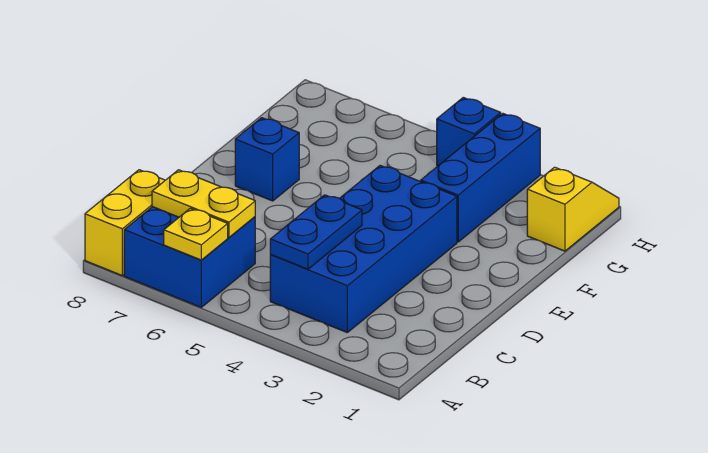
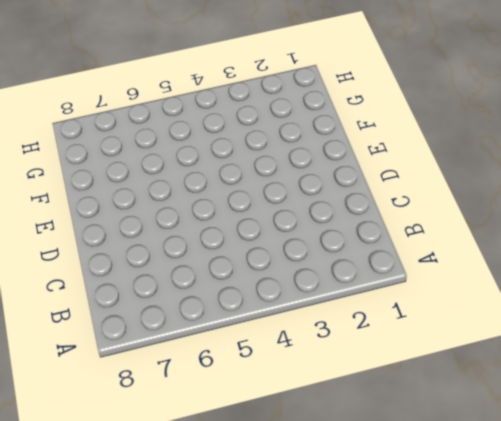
none -> blue 2x2 brick [124,207,255,307]
none -> yellow 1x2 brick [85,170,165,276]

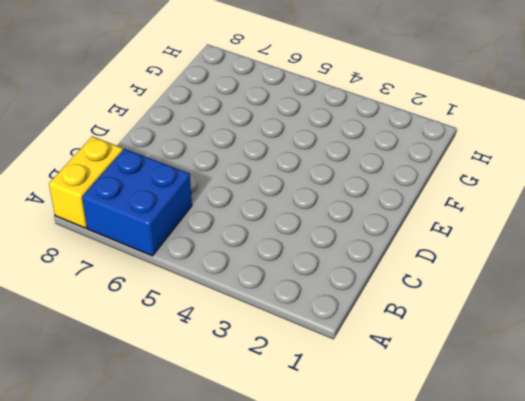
none -> blue 2x4 brick [270,165,457,332]
none -> blue 1x1 brick [235,118,299,201]

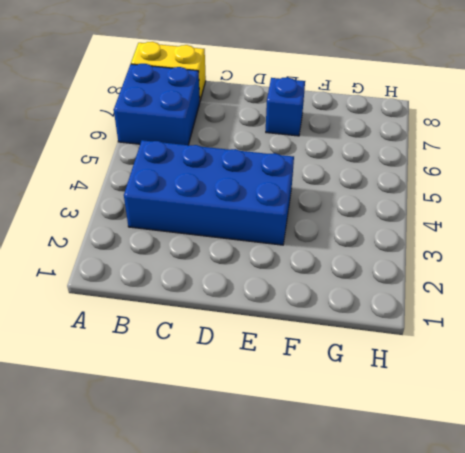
none -> blue 1x3 brick [421,113,540,242]
none -> yellow 1x2 slope [527,167,619,251]

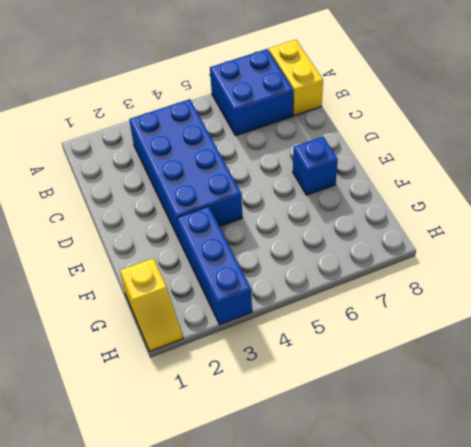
none -> blue 1x1 brick [437,97,501,166]
none -> yellow 1x1 plate [164,208,228,260]

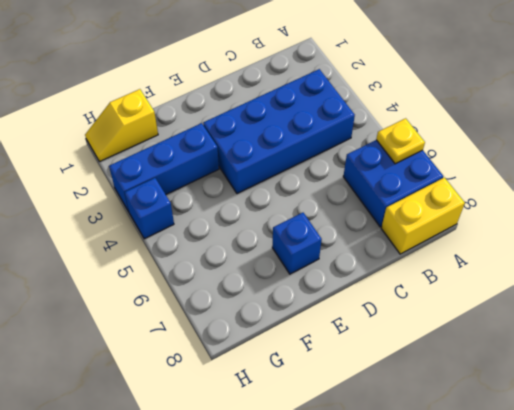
none -> blue 1x2 plate [270,195,362,269]
none -> yellow 1x2 plate [152,170,255,237]

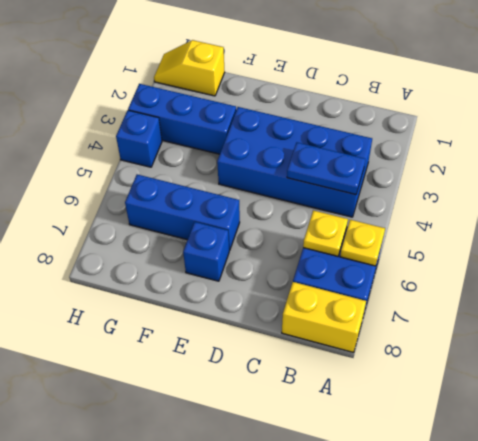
yellow 1x1 plate [303,210,348,256] -> yellow 1x2 plate [152,170,255,237]
blue 1x3 brick [125,174,240,250] -> none

